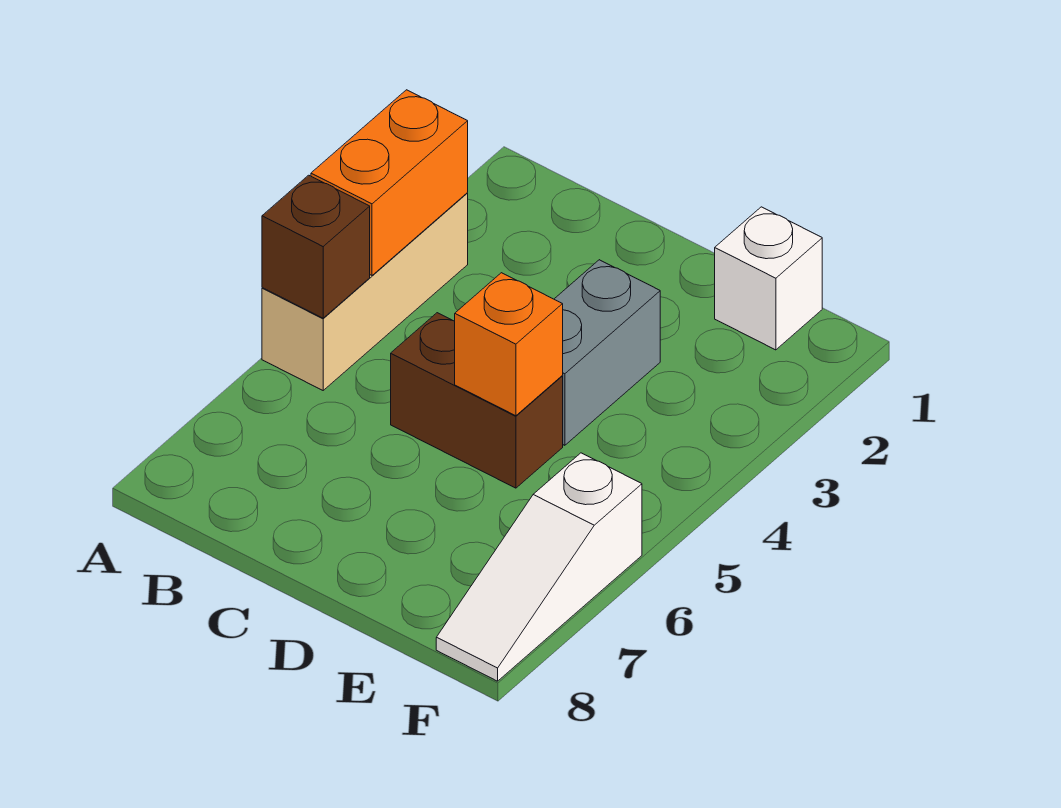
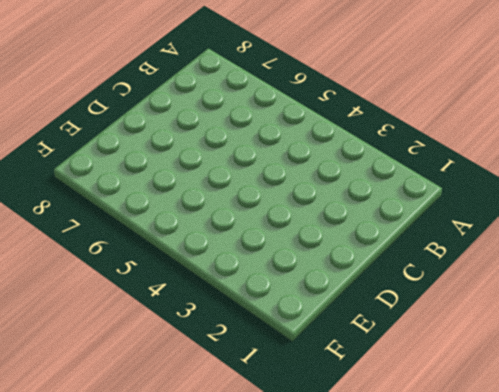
none -> tan 1x3 brick [262,193,468,390]
none -> brown 1x2 brick [391,313,563,488]

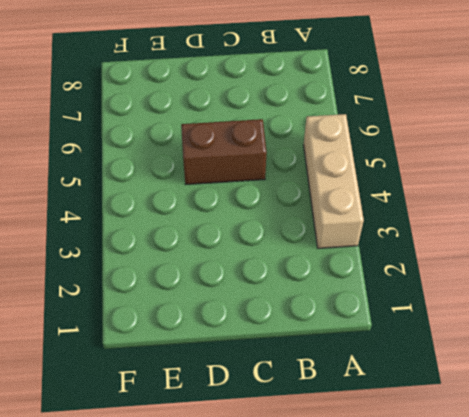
none -> grey 1x2 brick [554,260,660,445]
none -> white 1x1 brick [715,207,822,350]

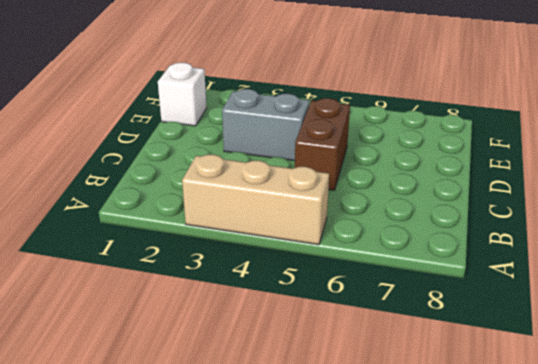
none -> white 1x3 slope [436,453,642,681]
none -> orange 1x2 brick [311,90,468,275]

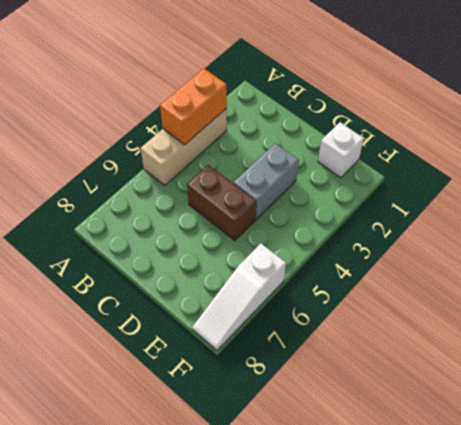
none -> brown 1x1 brick [262,175,370,318]
none -> orange 1x1 brick [455,273,563,416]

